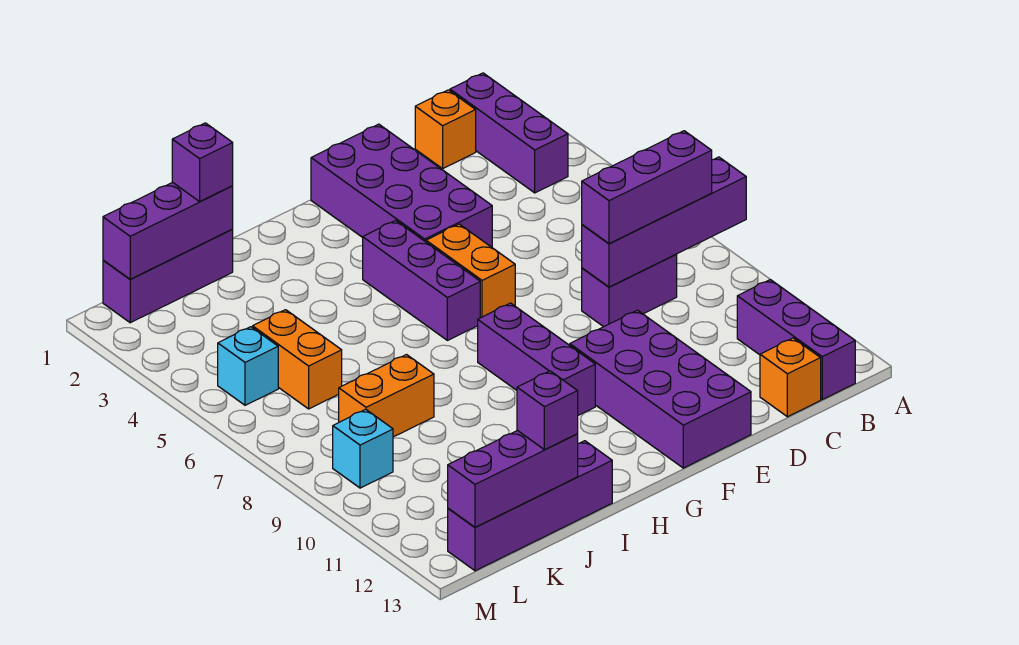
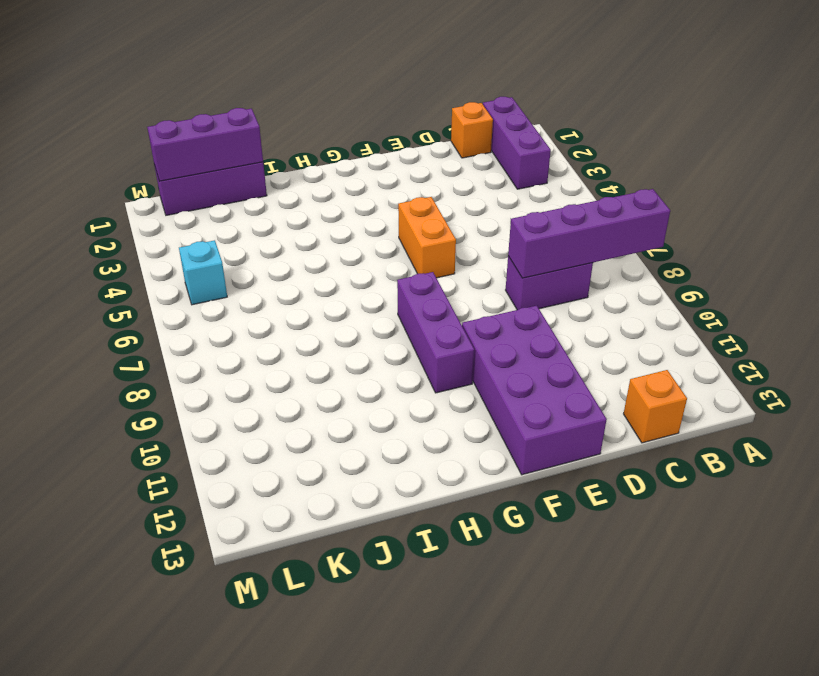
none -> purple 1x3 brick [737,280,855,399]
none -> purple 2x4 brick [311,124,492,247]
none -> purple 1x3 brick [363,220,480,340]

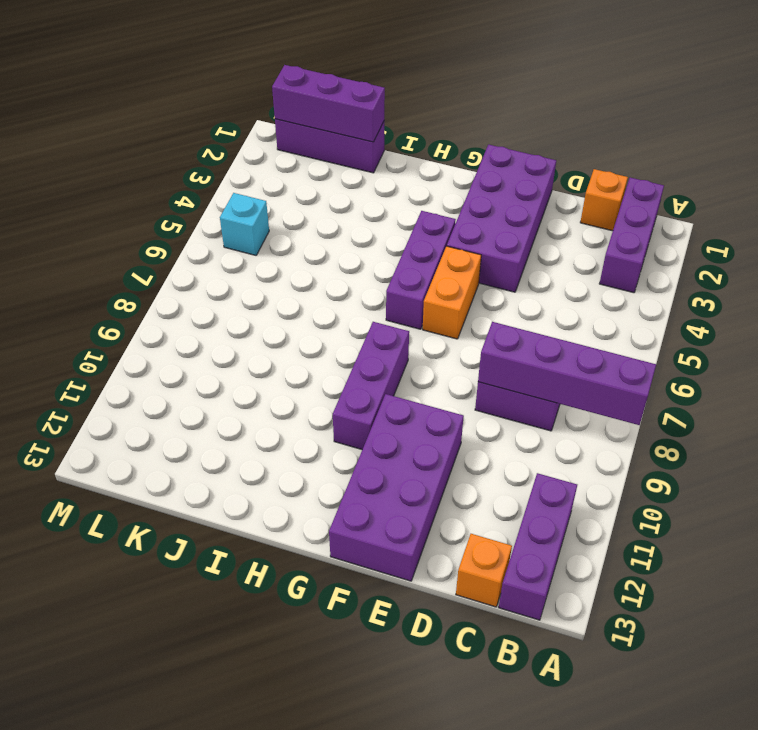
none -> purple 1x4 brick [448,441,612,571]
none -> orange 1x2 brick [339,355,434,437]
none -> orange 1x2 brick [253,310,342,409]

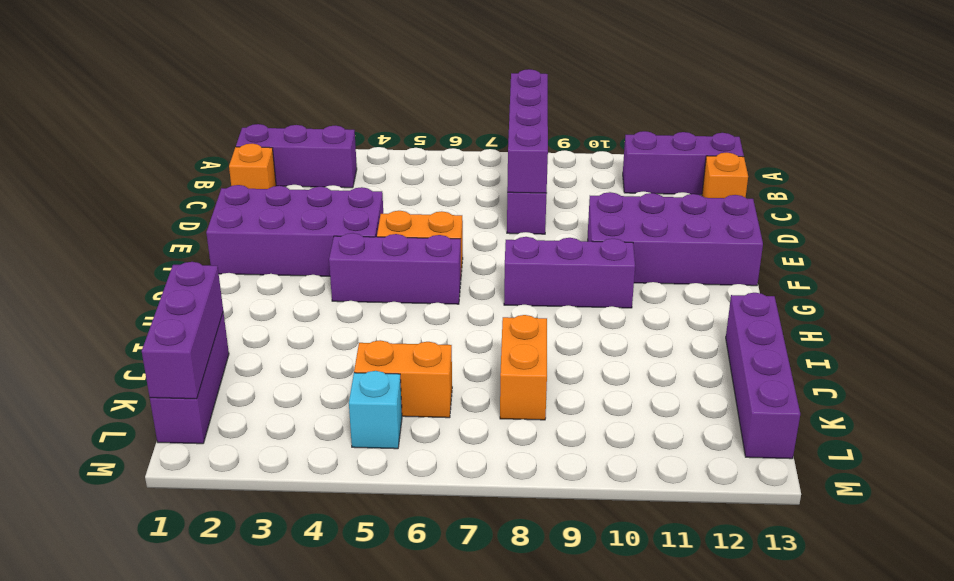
none -> cyan 1x1 brick [333,409,393,488]
none -> purple 1x3 brick [448,430,578,527]
none -> purple 1x3 brick [582,131,712,244]

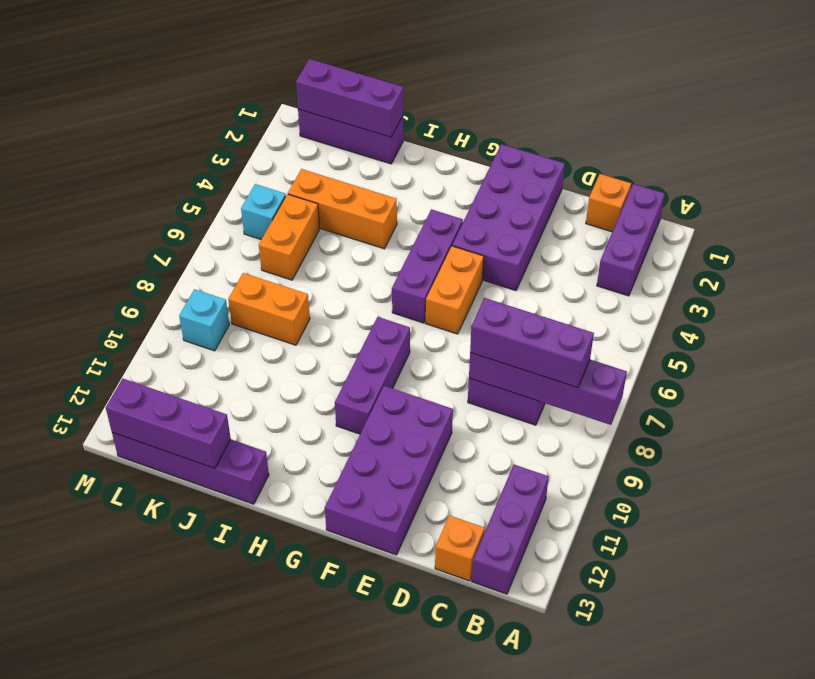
orange 1x3 brick [288,169,397,249] -> none
none -> purple 1x1 brick [172,123,233,202]
none -> purple 1x1 brick [517,371,578,450]

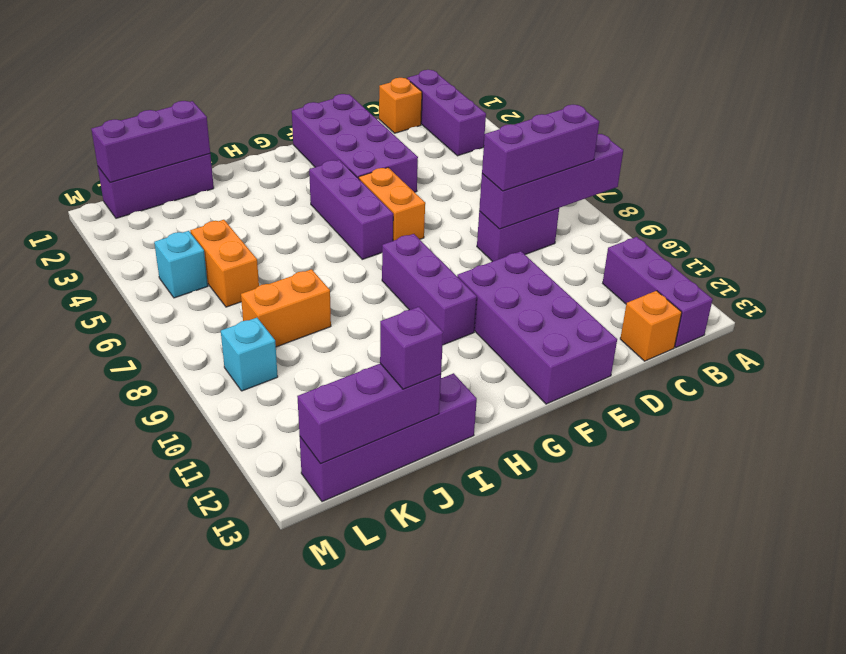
none -> purple 1x1 brick [172,123,233,202]

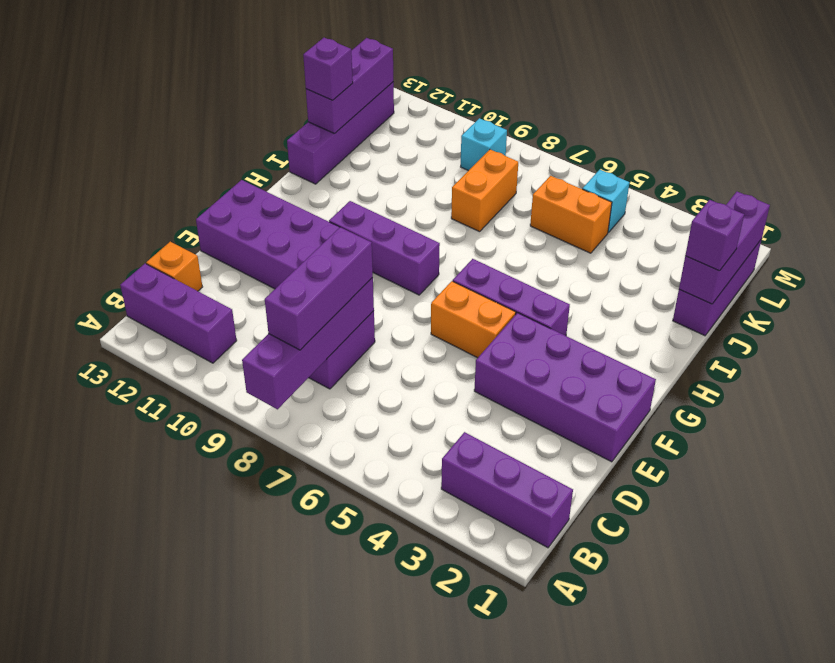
none -> orange 1x1 brick [415,90,476,169]

